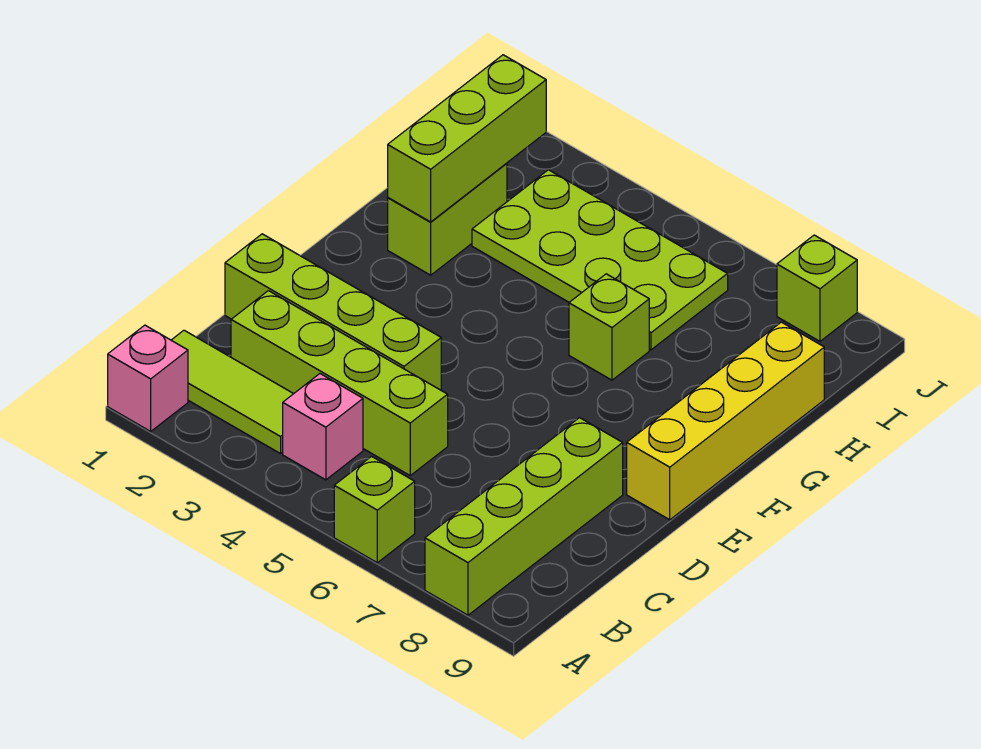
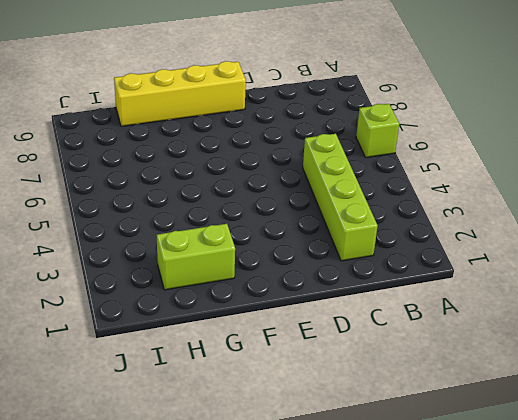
none -> pink 1x1 brick [108,325,188,431]
none -> lime 1x4 brick [425,418,623,615]
none -> lime 1x3 tile [171,330,293,454]

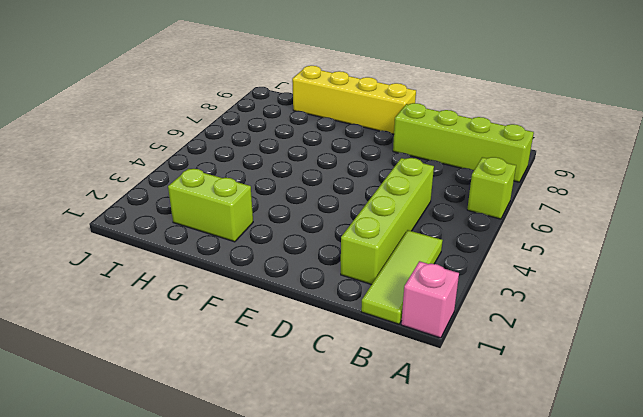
none -> pink 1x1 brick [283,374,363,480]
none -> lime 1x4 brick [225,234,441,390]
none -> lime 1x1 brick [569,274,649,380]

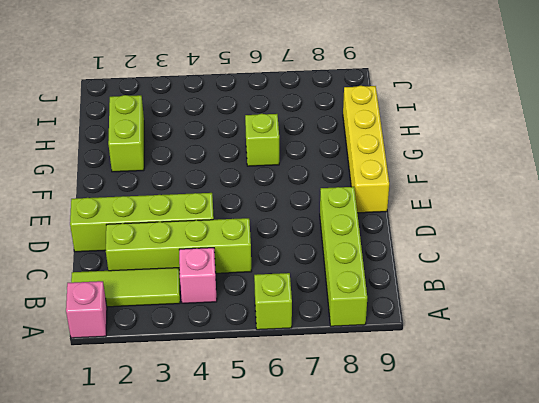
none -> lime 2x4 plate [472,170,728,350]
none -> lime 1x1 brick [777,235,857,341]
none -> lime 1x3 brick [388,55,546,222]

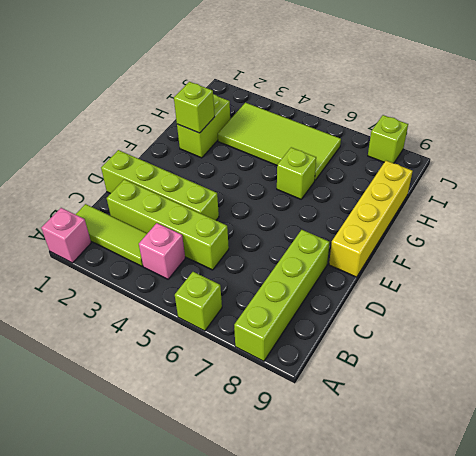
lime 1x1 brick [174,82,215,133] -> lime 1x3 brick [388,55,546,222]
lime 2x4 tile [218,103,341,180] -> lime 2x4 plate [472,170,728,350]

